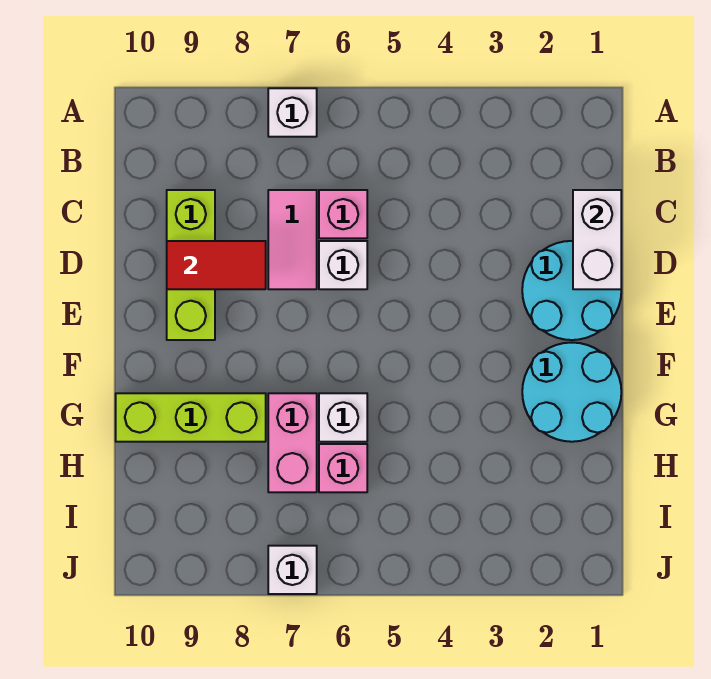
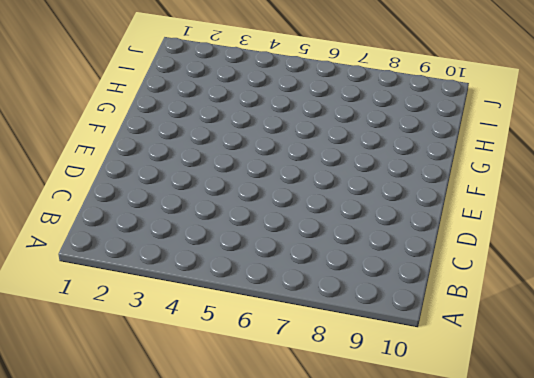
none -> white 1x1 brick [268,88,317,137]
none -> pink 1x1 brick [319,190,367,238]
none -> pink 1x2 tile [268,190,317,289]

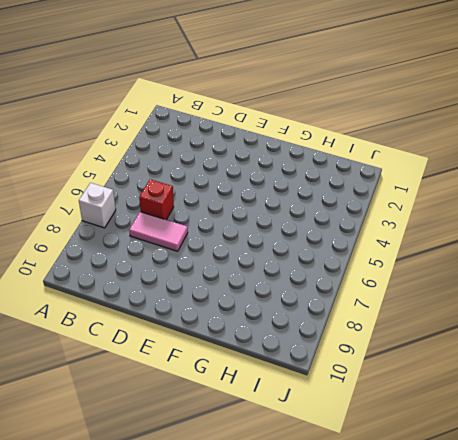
red 1x1 brick [139,179,174,220] -> pink 1x1 brick [319,190,367,238]
none -> lime 1x3 brick [167,190,215,340]
none -> cyan 2x2 round brick [522,241,621,340]
none -> white 1x1 brick [319,241,367,289]

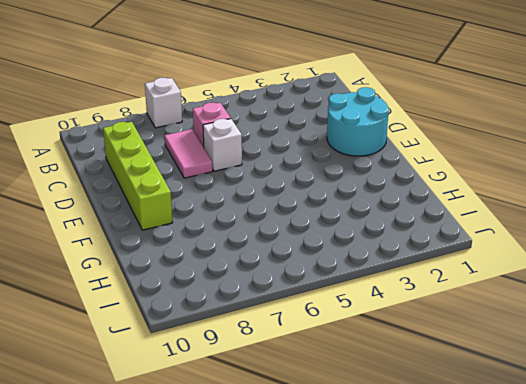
lime 1x4 brick [103,122,173,230] -> lime 1x3 brick [167,190,215,340]
none -> cyan 2x2 round brick [522,343,621,442]
none -> white 1x1 brick [319,393,367,442]
none -> pink 1x2 brick [268,393,317,492]

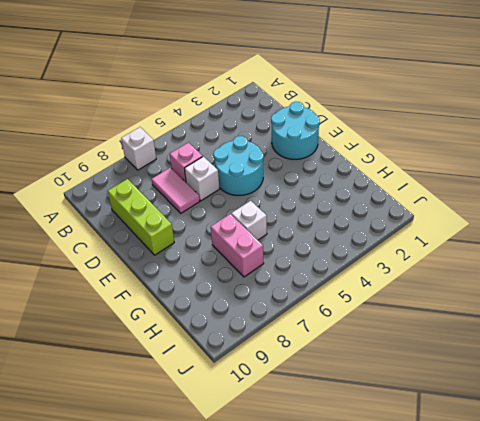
cyan 2x2 round brick [213,136,264,195] -> cyan 2x2 round brick moved to [522,343,621,442]
none -> lime 1x3 brick [116,393,266,442]
none -> pink 1x1 brick [319,444,367,492]
none -> white 1x1 brick [268,546,317,594]

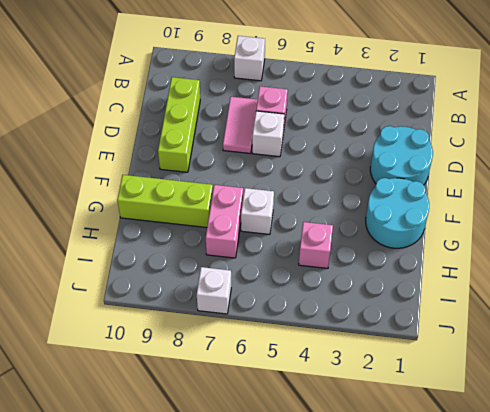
pink 1x1 brick [299,222,333,268] -> pink 1x1 brick moved to [319,444,367,492]
none -> white 1x2 brick [573,190,621,289]
none -> red 1x2 tile [167,241,266,289]

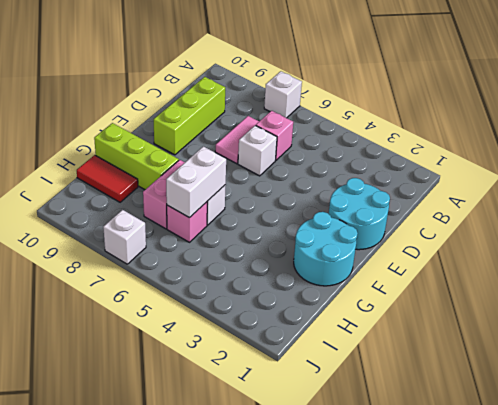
white 1x2 brick [166,146,226,218] -> white 1x2 brick moved to [573,190,621,289]
red 1x2 tile [77,155,138,202] -> red 1x2 tile moved to [167,241,266,289]

